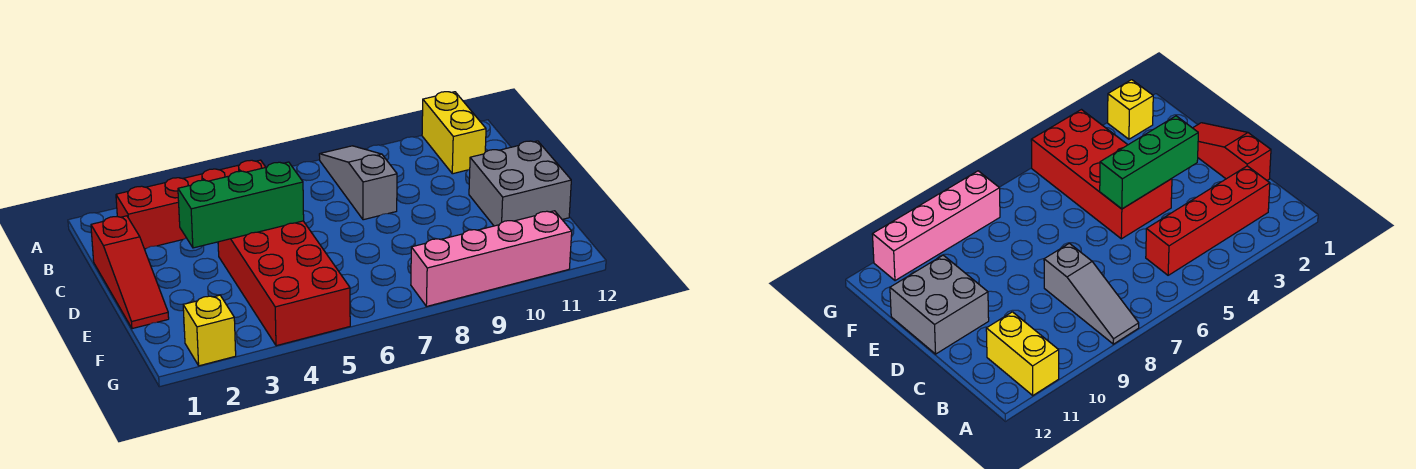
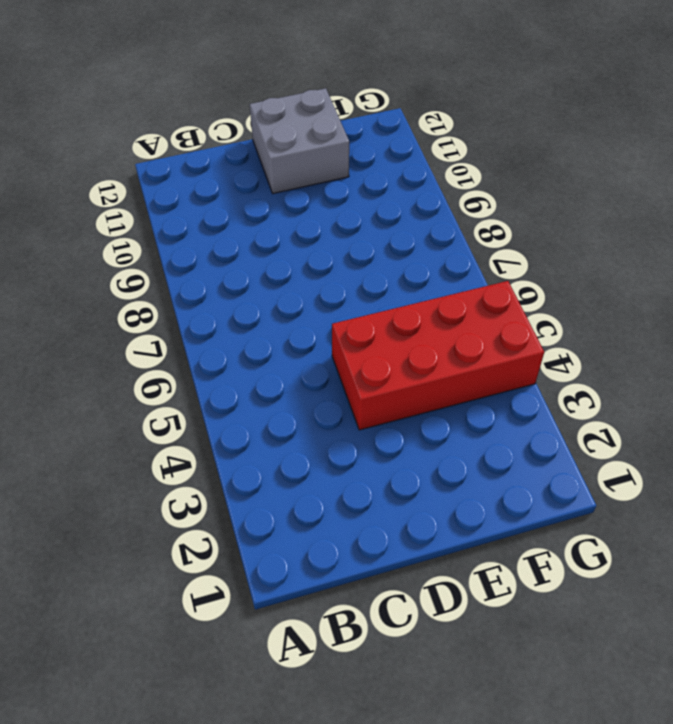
none -> grey 1x3 slope [319,146,397,220]
none -> yellow 1x2 brick [422,92,486,174]

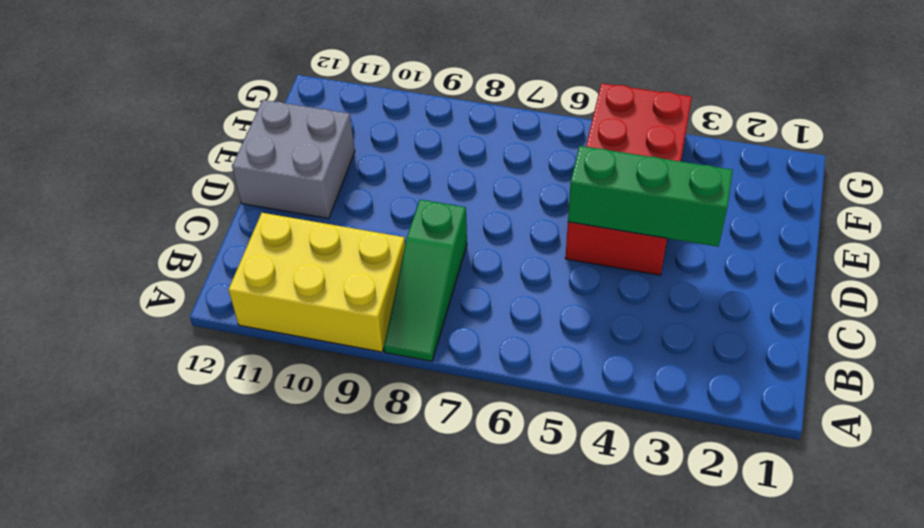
green 1x3 slope [384,200,467,361] -> grey 1x3 slope [319,146,397,220]
yellow 2x3 brick [229,213,405,352] -> yellow 1x2 brick [422,92,486,174]
none -> red 1x4 brick [116,160,266,249]
none -> red 1x3 slope [91,216,169,329]

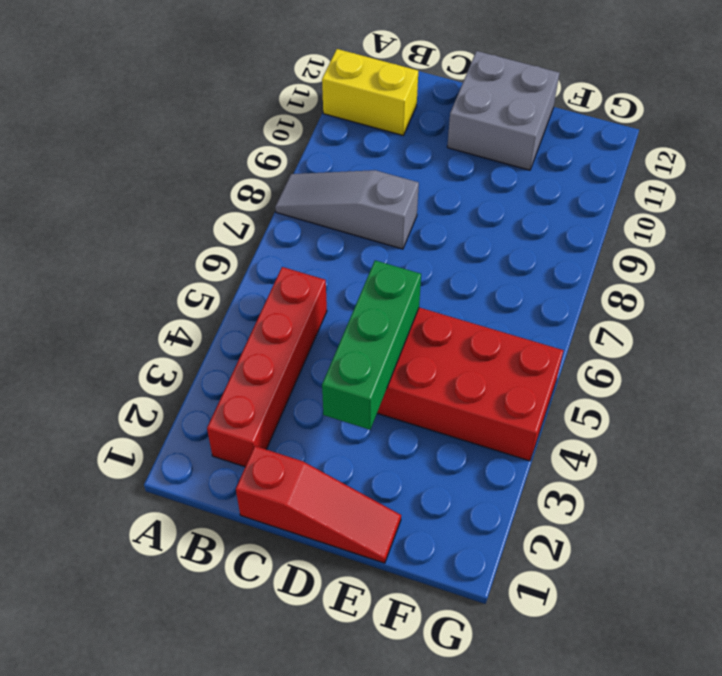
none -> yellow 1x1 brick [183,295,236,366]
none -> pink 1x4 brick [411,211,572,306]

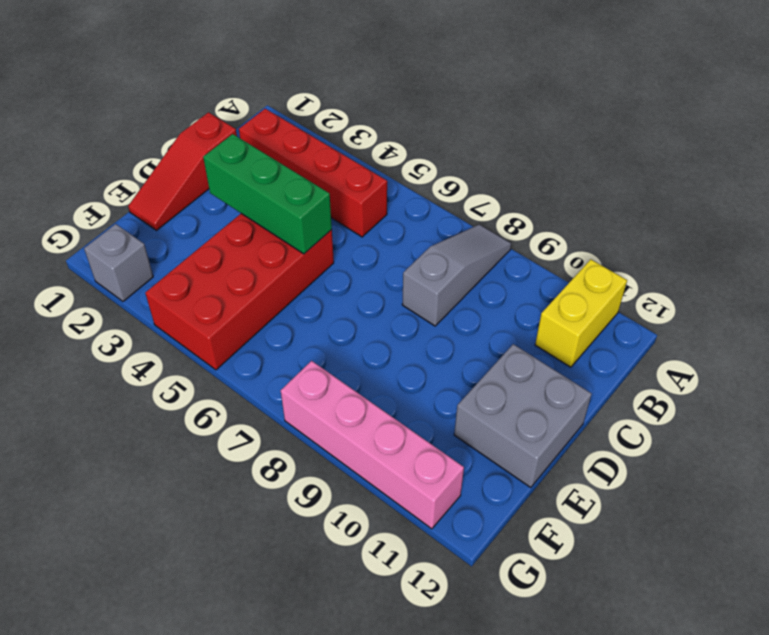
grey 1x1 brick [84,224,153,301] -> yellow 1x1 brick [183,295,236,366]

